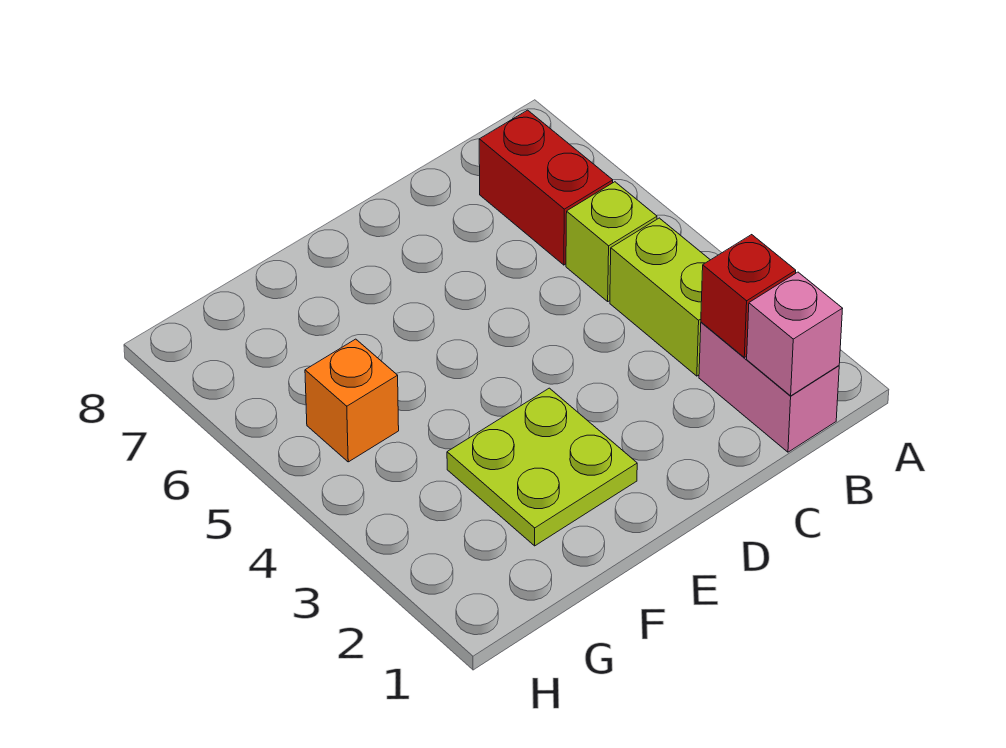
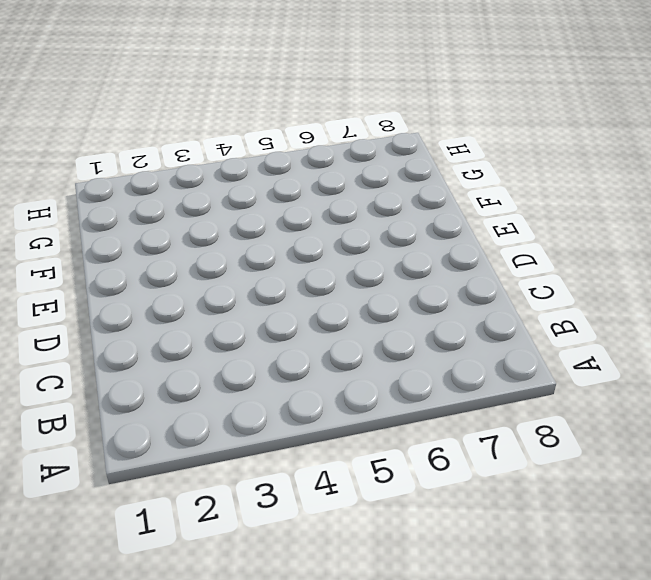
none -> pink 1x2 brick [699,322,839,452]
none -> lime 1x2 brick [610,218,710,376]

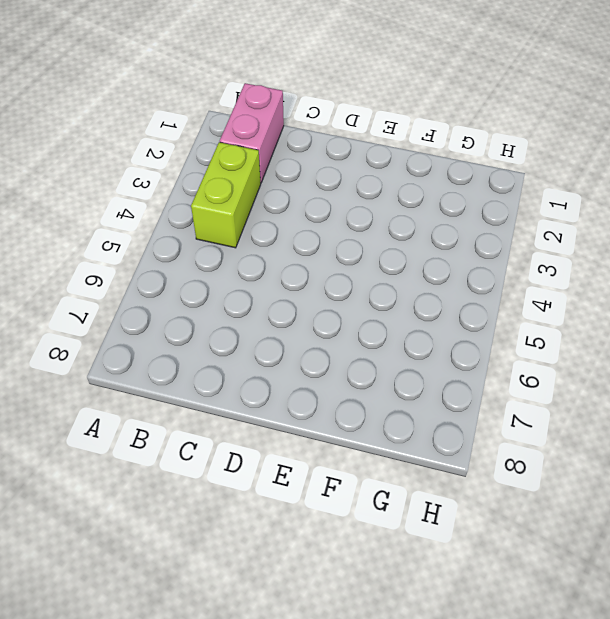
none -> lime 1x1 brick [566,182,657,301]
none -> red 1x2 brick [479,110,613,265]

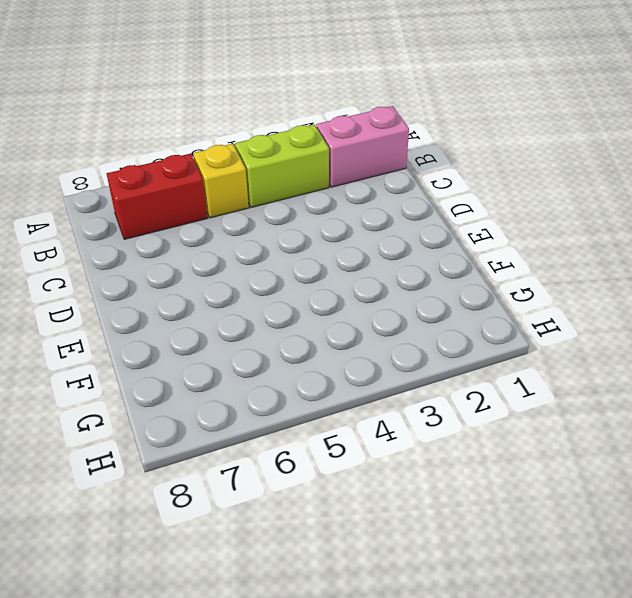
yellow 1x1 brick [193,144,249,218] -> lime 1x1 brick [566,182,657,301]
none -> lime 2x2 plate [447,388,637,546]
none -> orange 1x1 brick [305,339,399,462]

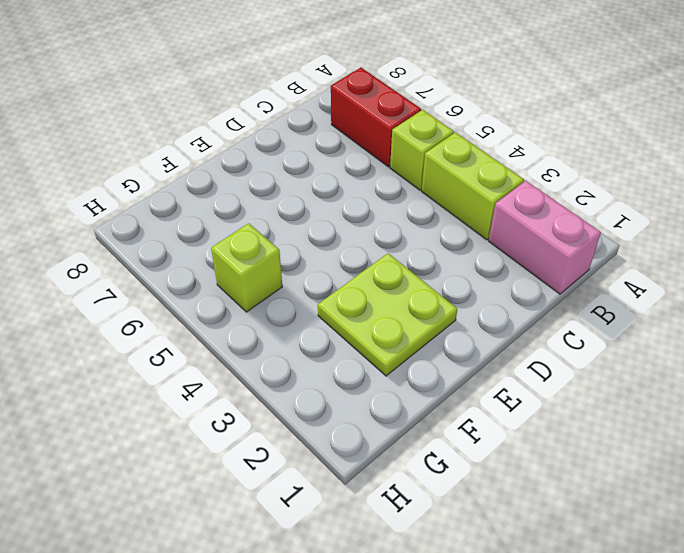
lime 1x1 brick [211,223,282,312] -> orange 1x1 brick [305,339,399,462]
none -> pink 1x1 brick [747,272,843,396]
none -> red 1x1 brick [701,235,796,358]

